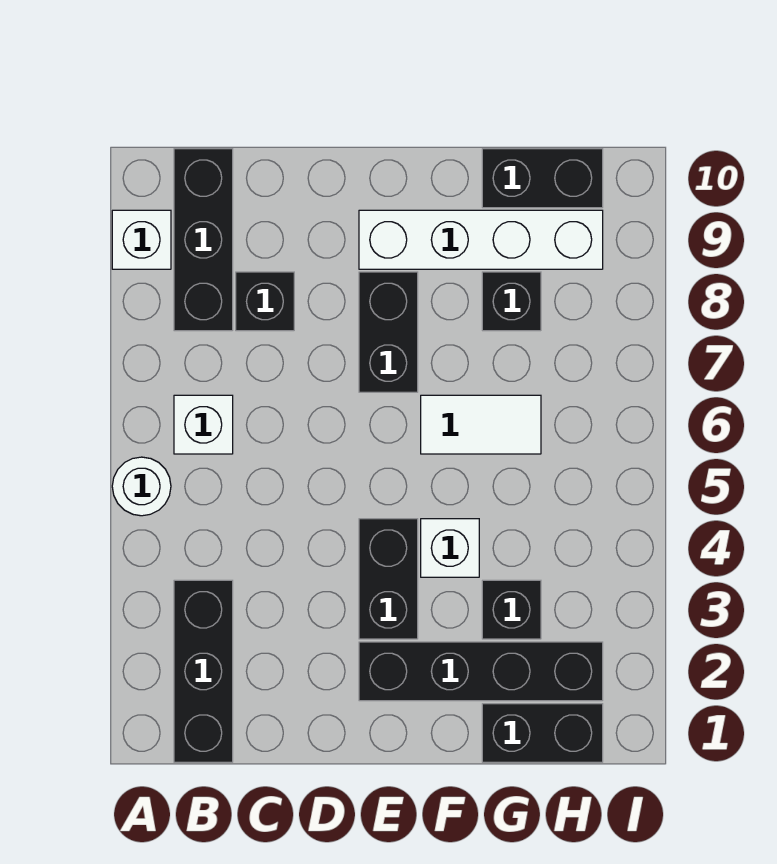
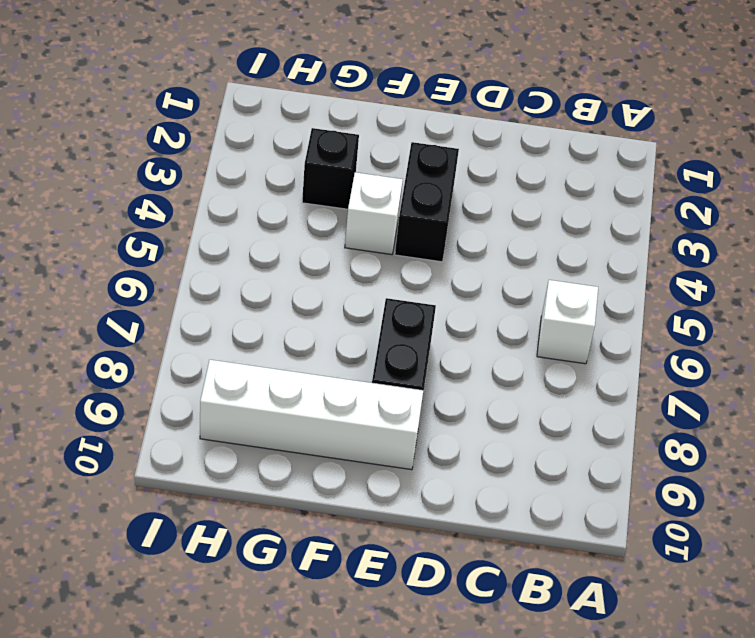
none -> white 1x1 round brick [112,457,171,516]
none -> white 1x1 brick [112,210,171,269]
none -> black 1x3 brick [174,580,233,762]

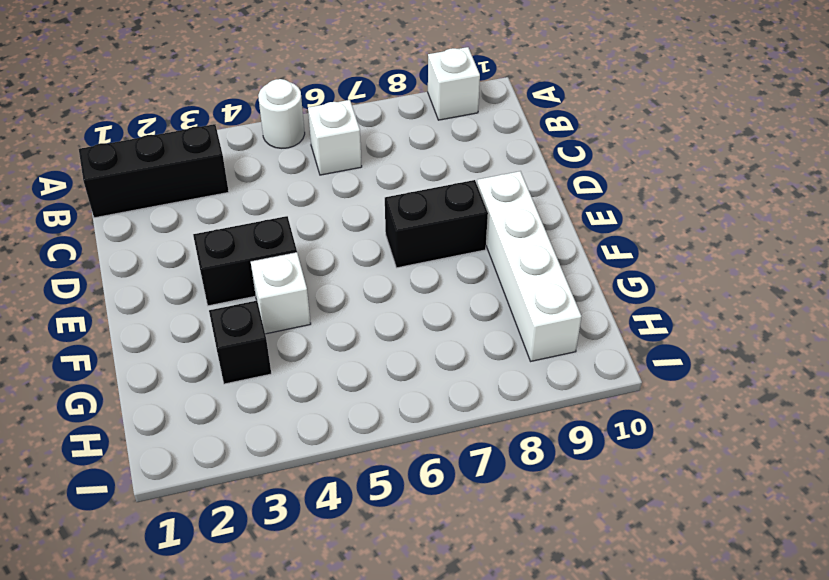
none -> black 1x3 brick [174,149,233,331]
none -> black 1x1 brick [236,272,294,331]
none -> black 1x4 brick [359,642,603,701]

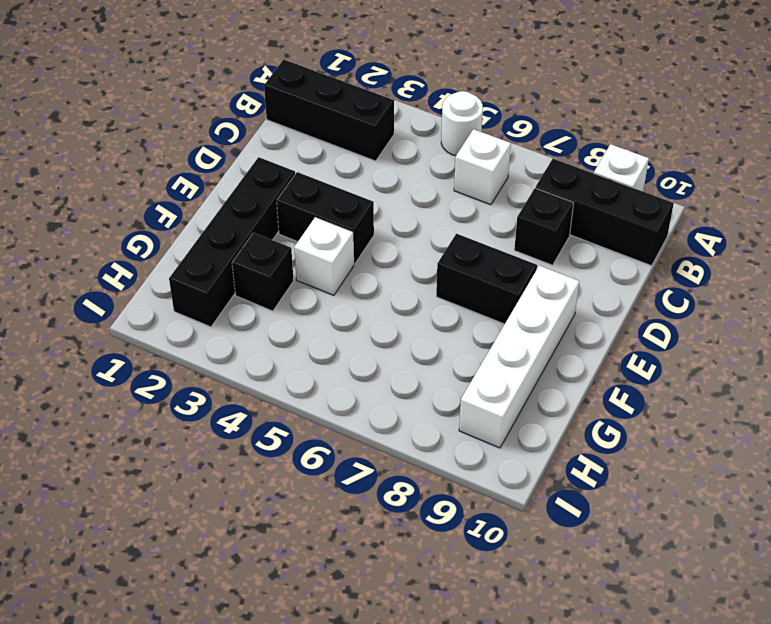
none -> white 1x2 tile [421,395,541,454]
none -> black 1x2 brick [482,704,603,762]
none -> black 1x1 brick [482,272,541,331]

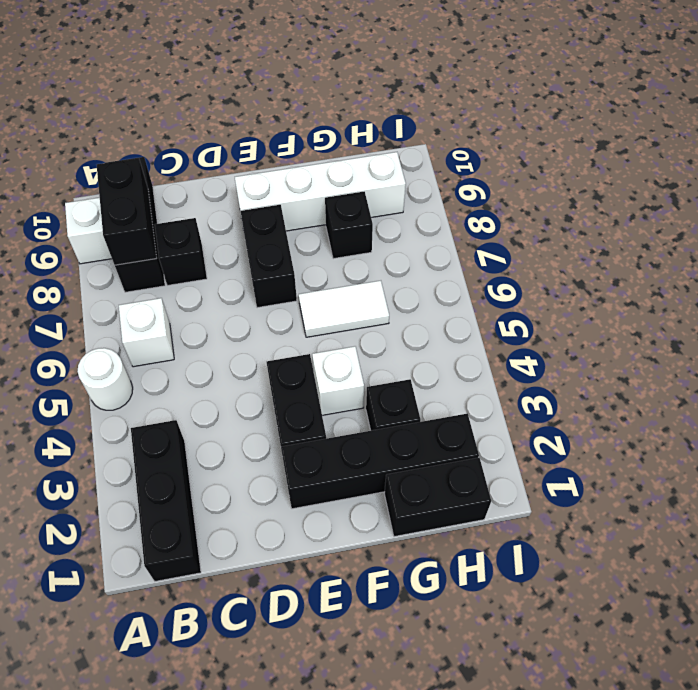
black 1x2 brick [97,158,157,265] -> black 1x2 brick turned to [482,149,603,208]

